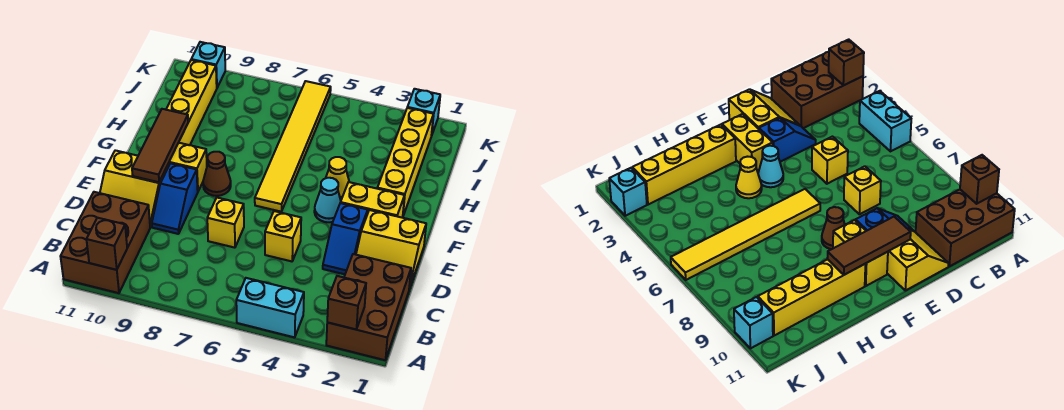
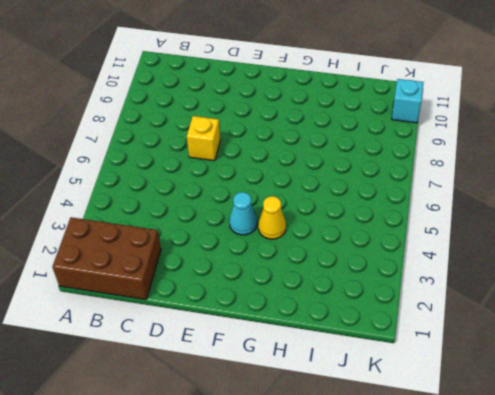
none -> cyan 1x2 brick [236,278,304,337]
none -> brown 2x3 brick [60,192,150,293]
none -> yellow 2x2 slope [356,210,426,289]

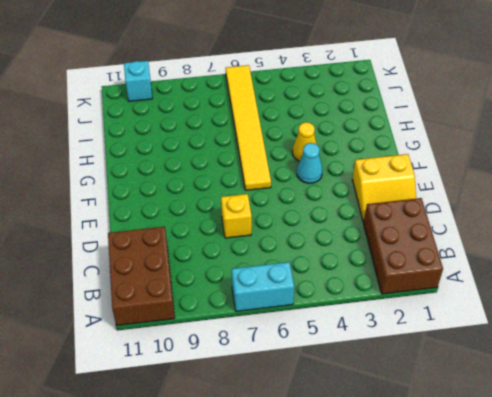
cyan 1x2 brick [232,262,294,311] -> cyan 1x2 brick moved to [236,278,304,337]
none -> blue 1x2 slope [323,203,368,274]
none -> yellow 1x1 brick [265,211,301,261]
none -> blue 1x2 slope [152,163,198,234]

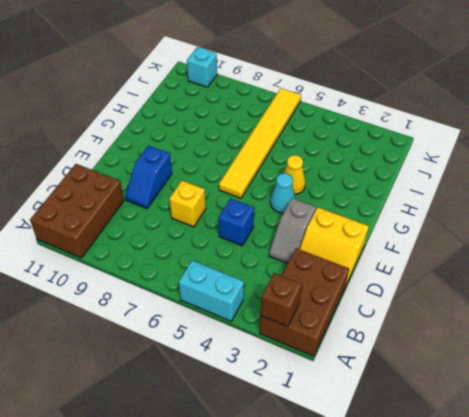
grey 1x2 slope [269,198,316,264] -> blue 1x2 slope [323,203,368,274]
blue 1x1 brick [219,199,254,246] -> yellow 1x1 brick [265,211,301,261]
none -> yellow 2x2 slope [100,150,169,227]
none -> yellow 1x2 brick [340,182,405,218]
none -> brown 1x1 cone [203,152,231,196]

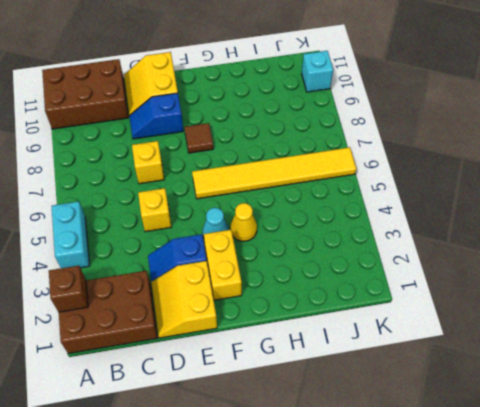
brown 1x1 tile [184,123,213,153] -> brown 1x1 cone [203,152,231,196]
none -> yellow 1x2 brick [169,143,207,191]
none -> yellow 1x4 brick [377,108,433,216]
none -> yellow 1x4 brick [166,60,217,145]

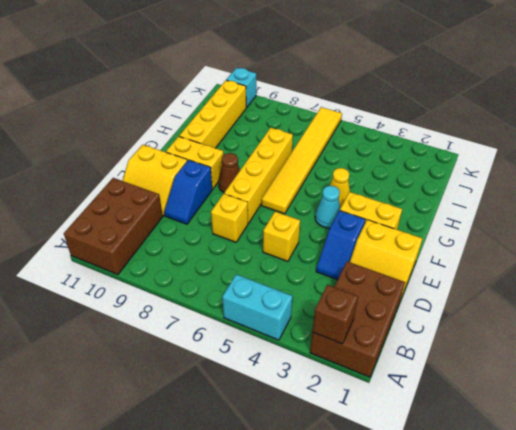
yellow 1x4 brick [224,128,293,223] -> yellow 1x4 brick moved to [377,108,433,216]
none -> cyan 1x1 brick [407,89,440,136]
none -> brown 1x1 brick [86,218,127,270]
none -> brown 1x3 tile [132,109,188,182]

